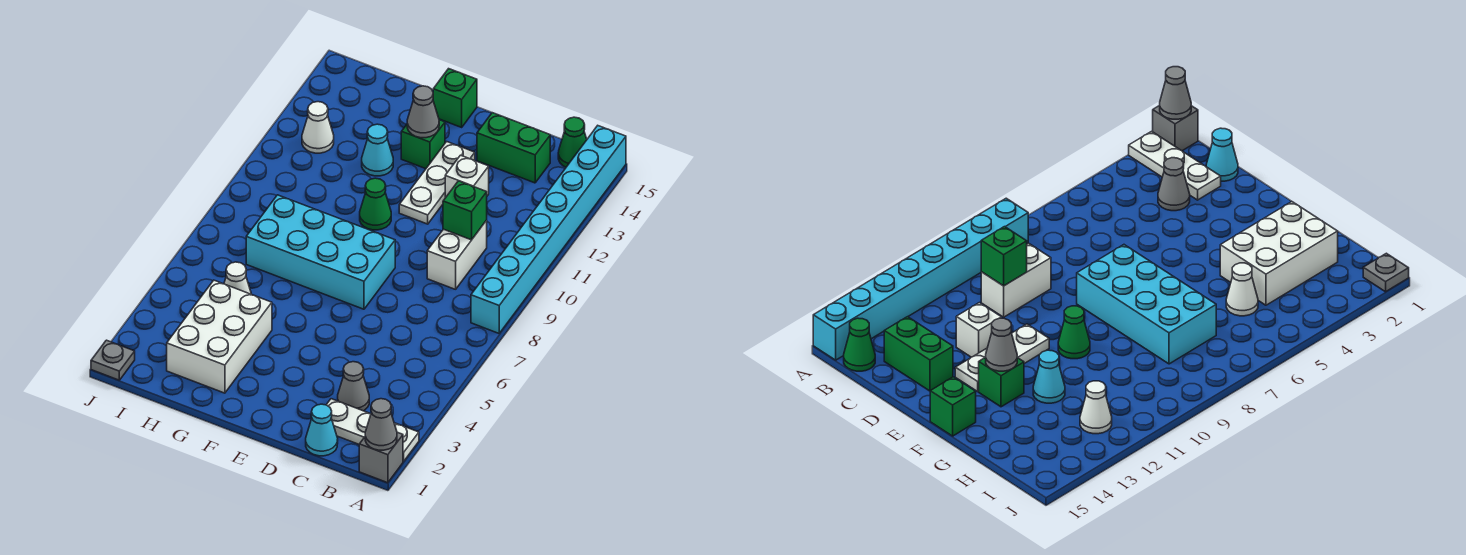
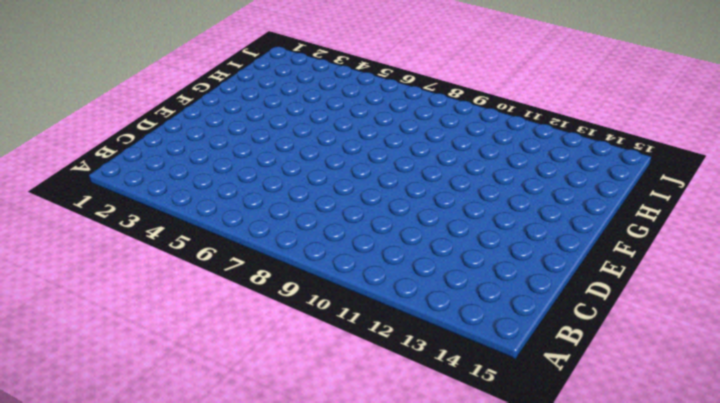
none -> grey 1x1 brick [359,432,403,483]
none -> white 1x3 plate [326,399,419,461]
none -> cyan 1x8 brick [471,126,626,333]

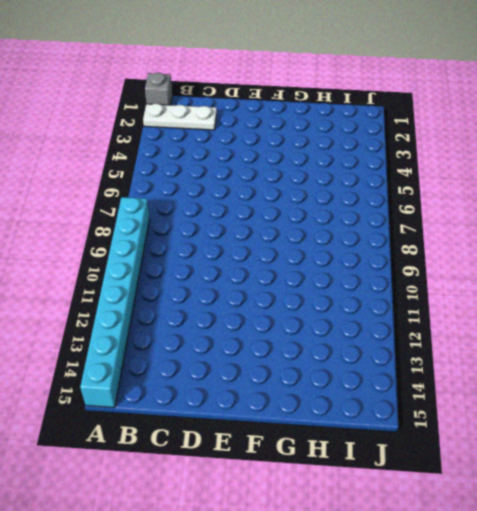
none -> green 1x1 cone [558,117,587,167]
none -> cyan 1x1 cone [306,404,338,456]
none -> grey 1x1 cone [338,362,369,411]

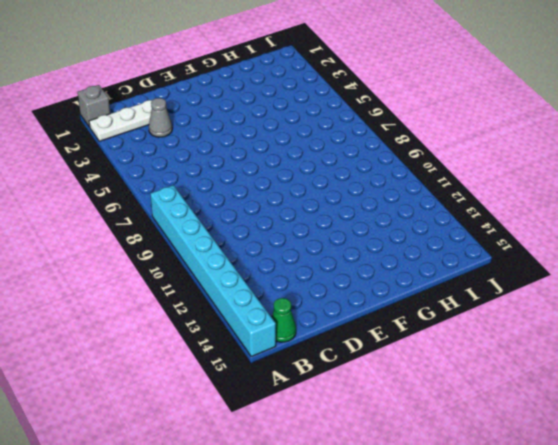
none -> cyan 1x1 cone [306,404,338,456]
none -> white 1x2 brick [427,220,487,289]
none -> green 1x2 brick [477,113,550,183]

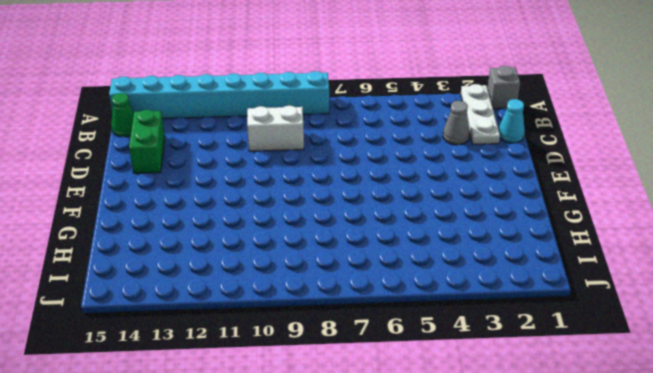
none -> white 1x1 brick [445,155,489,198]
none -> cyan 2x4 brick [246,195,395,309]
none -> white 1x3 plate [399,142,475,224]

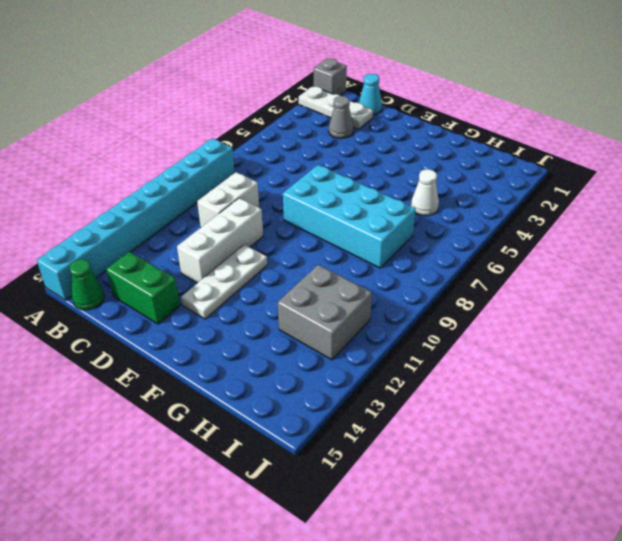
white 1x3 brick [177,198,263,283] -> white 1x1 brick [445,155,489,198]
grey 2x2 brick [278,265,372,360] -> white 1x1 cone [302,102,334,153]
none -> green 1x1 cone [360,178,391,230]
none -> green 1x1 brick [401,120,445,169]
none -> green 1x1 brick [433,69,477,127]

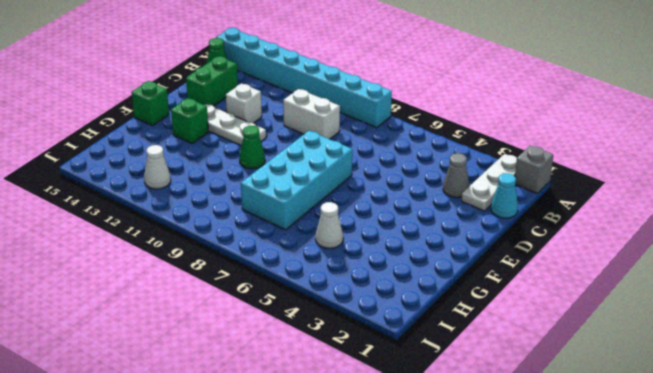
none -> white 2x3 brick [167,280,272,393]
none -> cyan 1x1 cone [362,124,393,176]
none -> grey 1x1 plate [91,340,135,380]

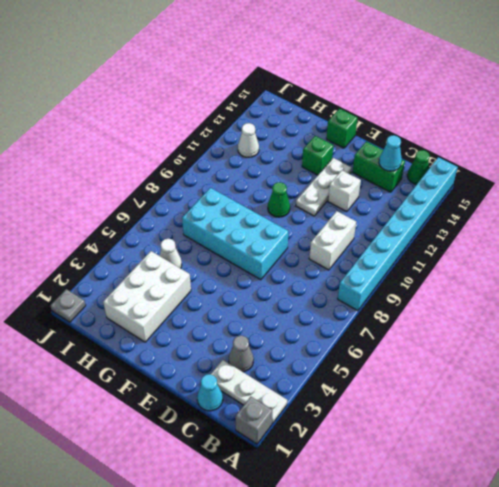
cyan 1x1 cone [379,135,402,171] -> cyan 1x1 cone moved to [362,124,393,176]
none -> grey 1x1 cone [365,399,397,450]
none -> green 1x1 brick [443,181,487,240]
none -> grey 1x1 cone [407,86,439,138]

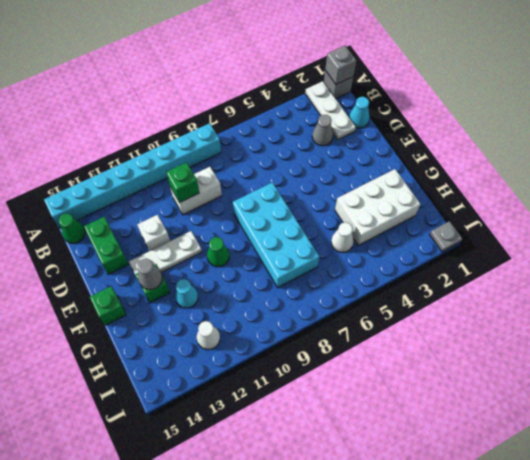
grey 1x1 brick [325,46,356,84] -> grey 1x1 cone [365,399,397,450]

